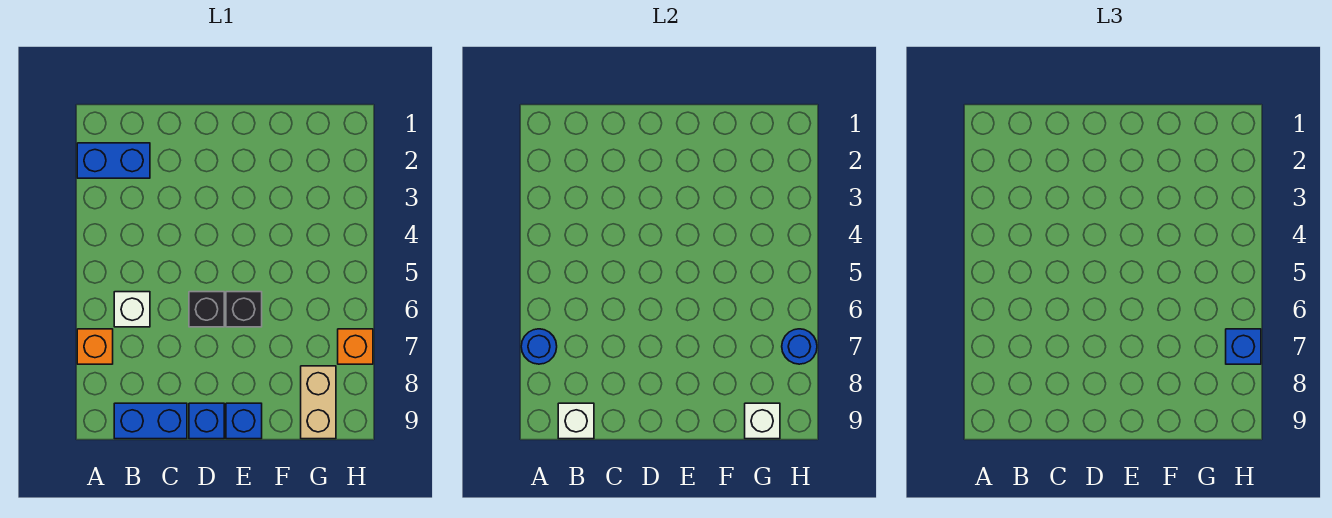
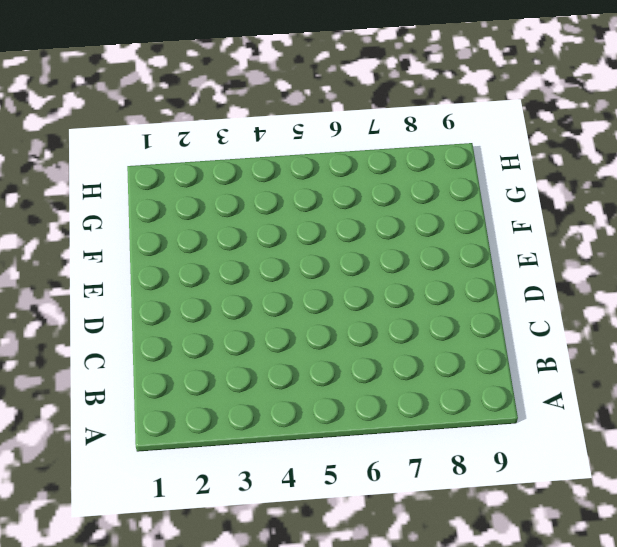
none -> blue 1x2 brick [77,143,150,178]
none -> orange 1x1 brick [77,329,113,364]
none -> white 1x1 brick [114,292,150,327]

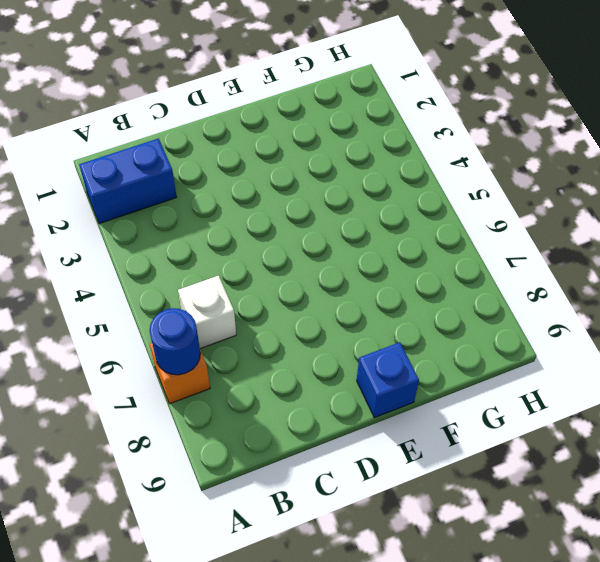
none -> blue 1x2 brick [114,403,187,439]
none -> black 1x1 brick [189,292,224,327]
none -> blue 1x1 brick [189,403,224,439]

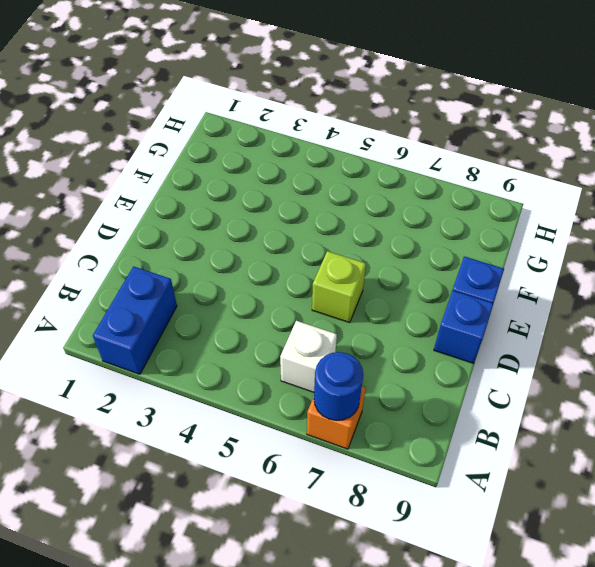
lime 1x1 brick [312,251,366,323] -> black 1x1 brick [189,292,224,327]
none -> blue 1x2 brick [114,403,187,439]
none -> black 1x1 brick [226,292,262,327]
none -> tan 1x2 brick [301,366,336,439]

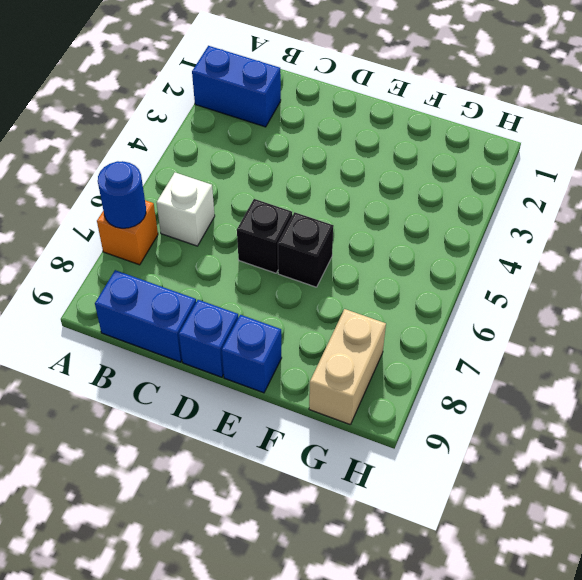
none -> orange 1x1 brick [338,329,373,364]
none -> white 1x1 brick [558,403,594,439]
none -> white 1x1 brick [745,403,780,439]

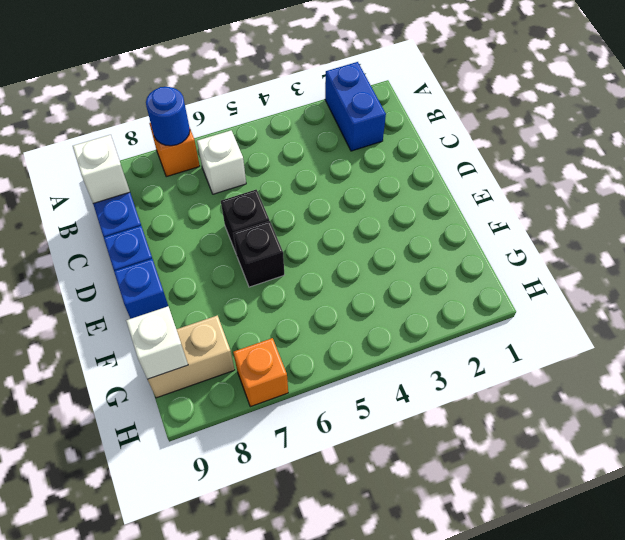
none -> blue 1x1 round brick [782,329,817,364]
none -> blue 1x1 brick [1226,329,1261,364]

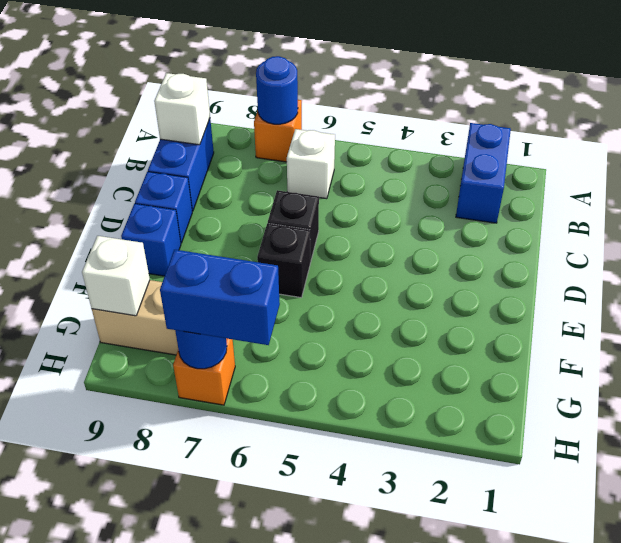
blue 1x2 brick [160,250,280,345] -> blue 1x1 brick [1226,329,1261,364]

